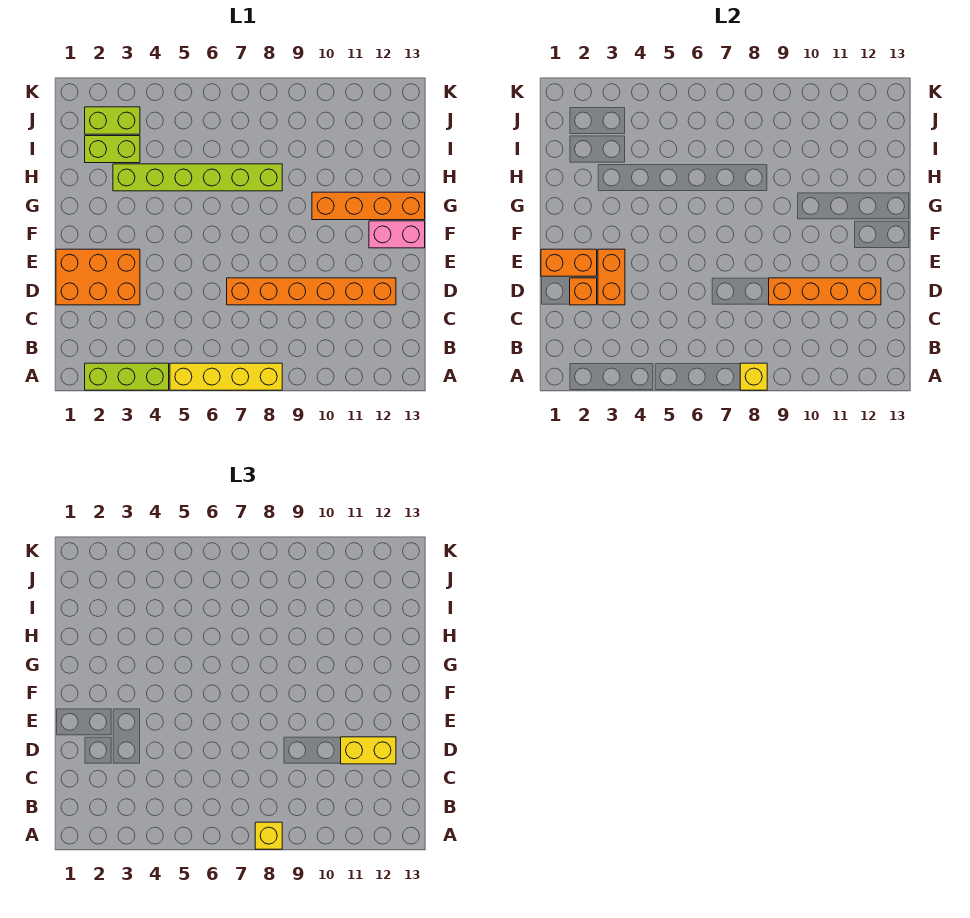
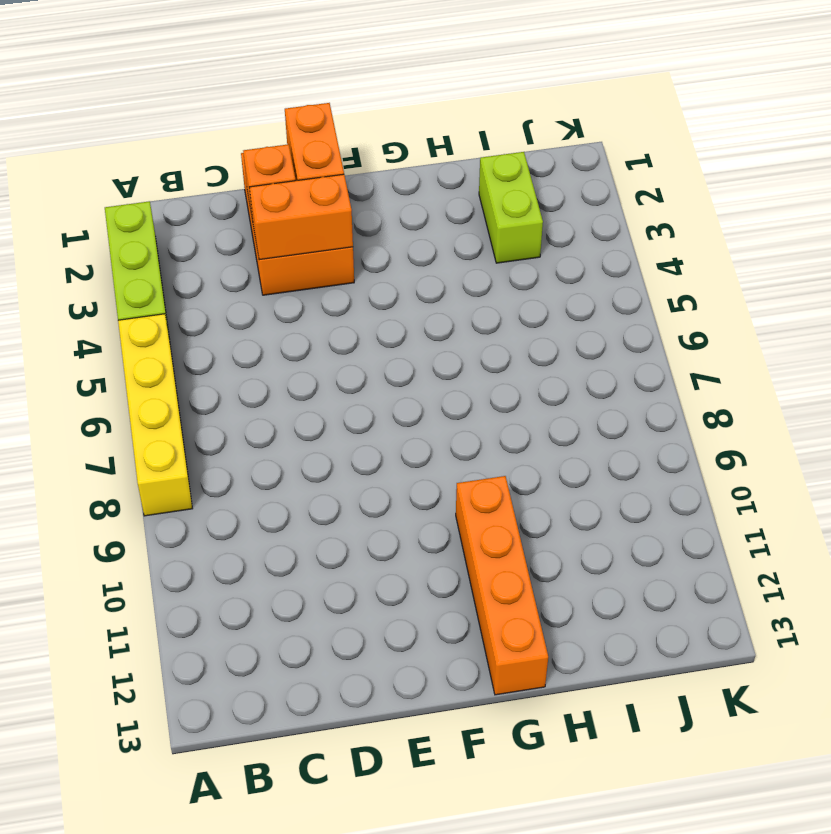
none -> orange 1x6 brick [227,278,396,305]
none -> pink 1x2 brick [369,221,425,248]
none -> lime 1x6 brick [113,164,282,191]

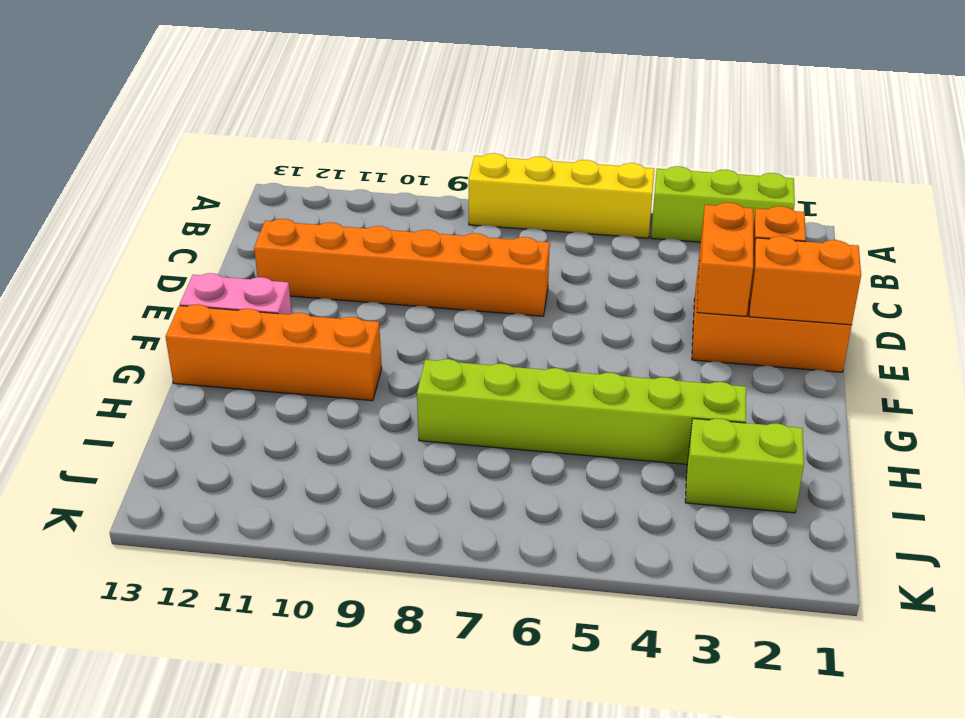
none -> lime 1x2 brick [85,107,140,134]
none -> yellow 1x1 brick [740,363,767,390]
none -> orange 1x4 brick [769,278,881,305]

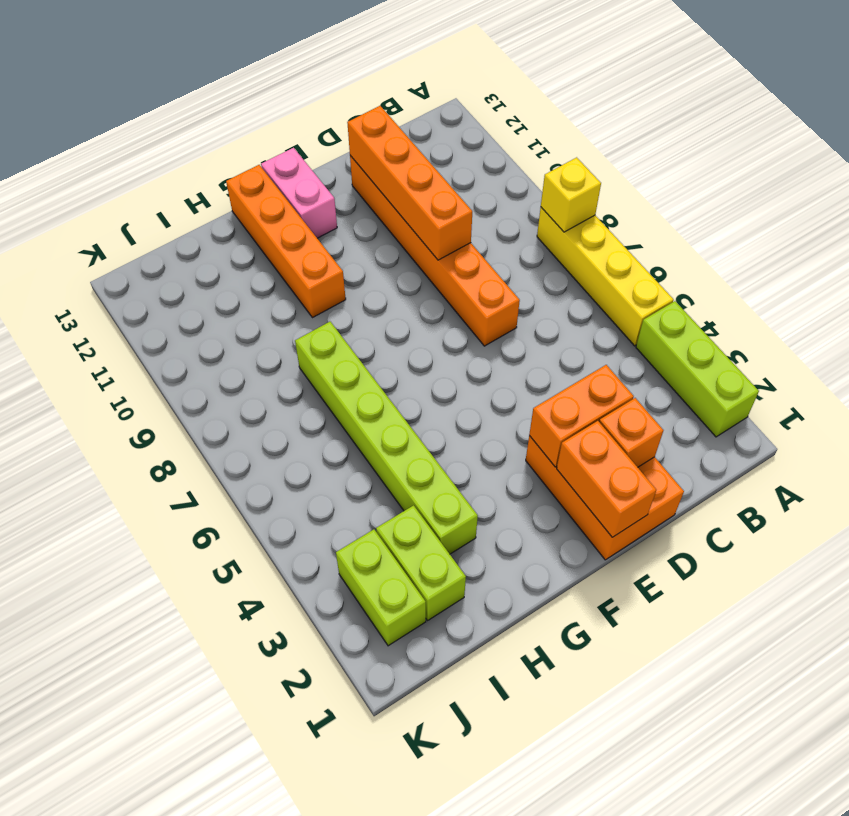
none -> yellow 1x1 brick [255,822,282,849]
none -> yellow 1x2 brick [341,737,396,764]

